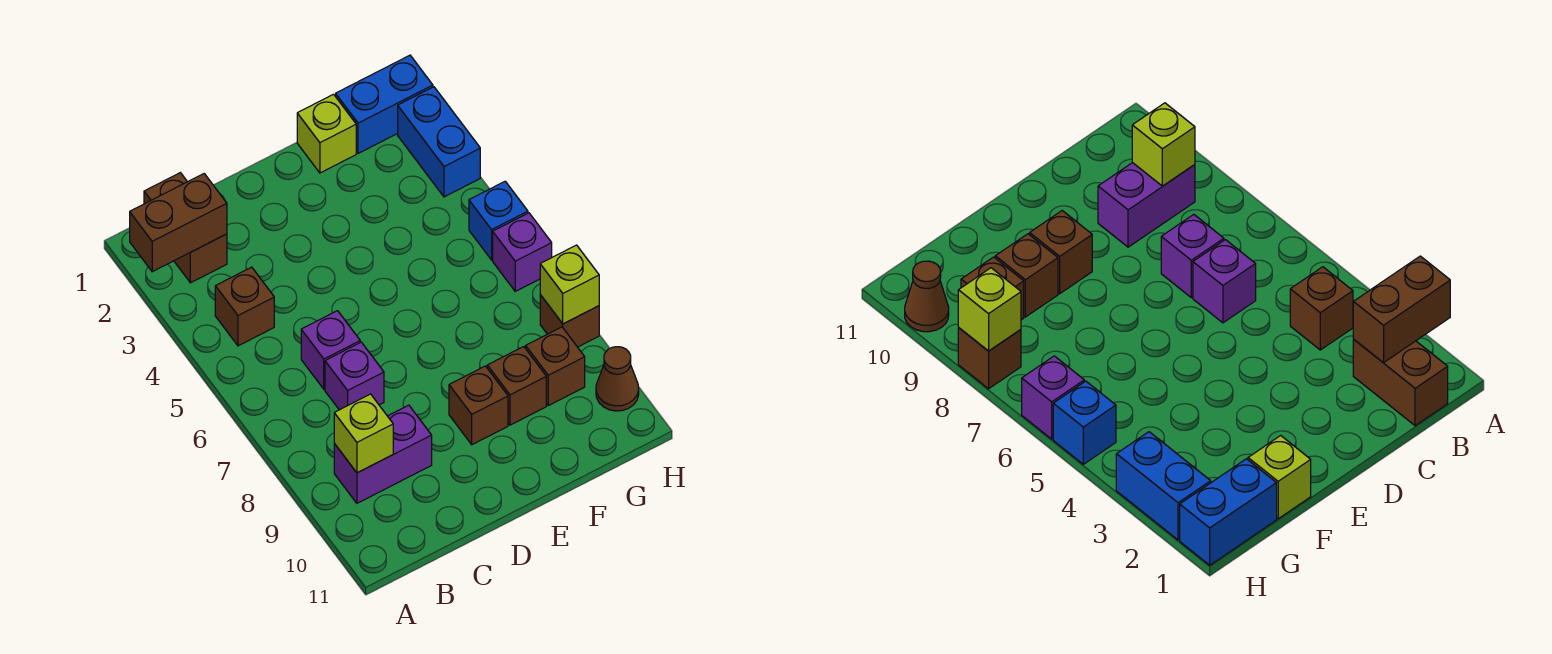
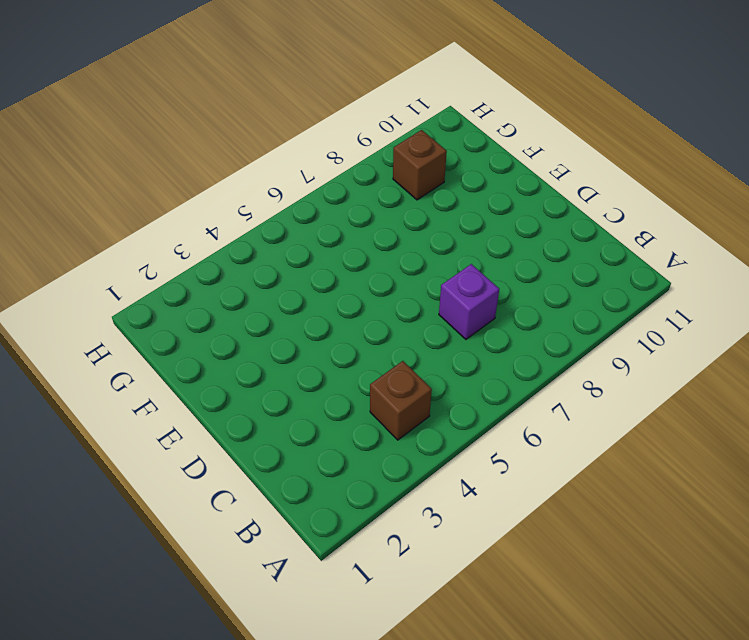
none -> brown 1x2 brick [144,173,227,283]
none -> purple 1x2 brick [334,405,432,503]
none -> purple 1x1 brick [301,311,360,389]

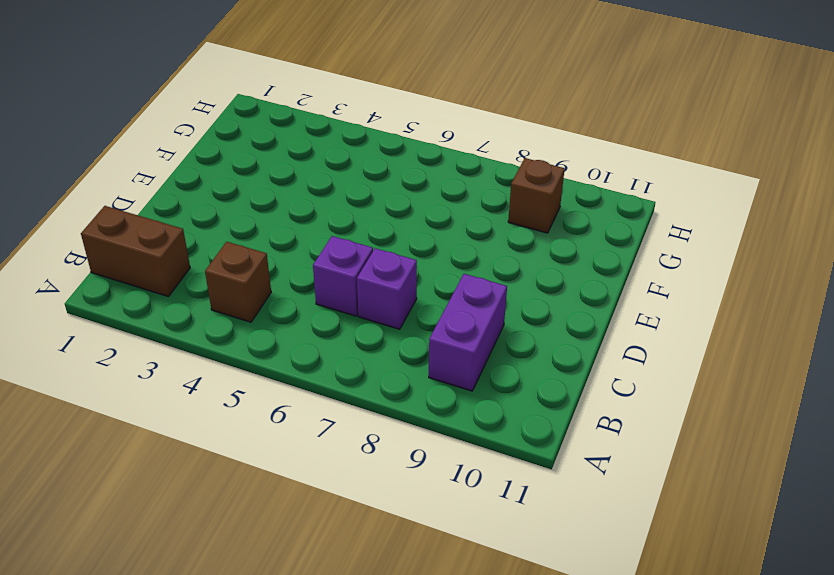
none -> brown 1x1 brick [449,366,508,445]
none -> lime 1x1 brick [297,94,356,173]
none -> brown 1x1 brick [487,347,546,425]

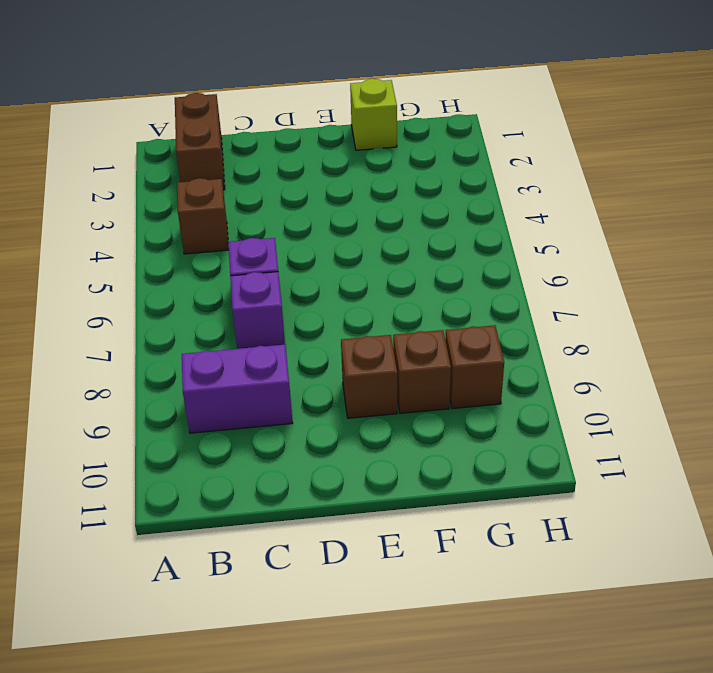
none -> blue 1x2 brick [336,55,433,153]
none -> blue 1x2 brick [398,87,480,197]
none -> blue 1x1 brick [469,181,528,260]

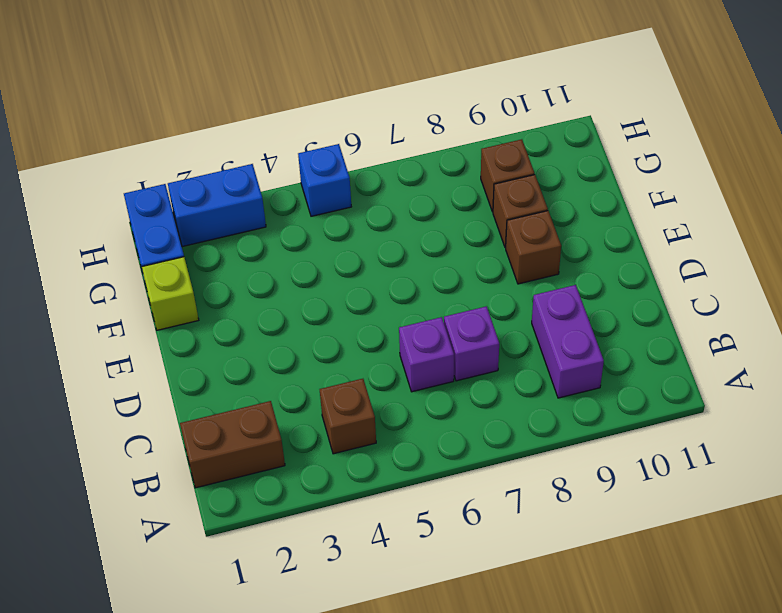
none -> purple 1x1 brick [493,213,552,291]
none -> brown 1x1 brick [540,295,599,347]
none -> brown 1x1 cone [596,347,639,411]

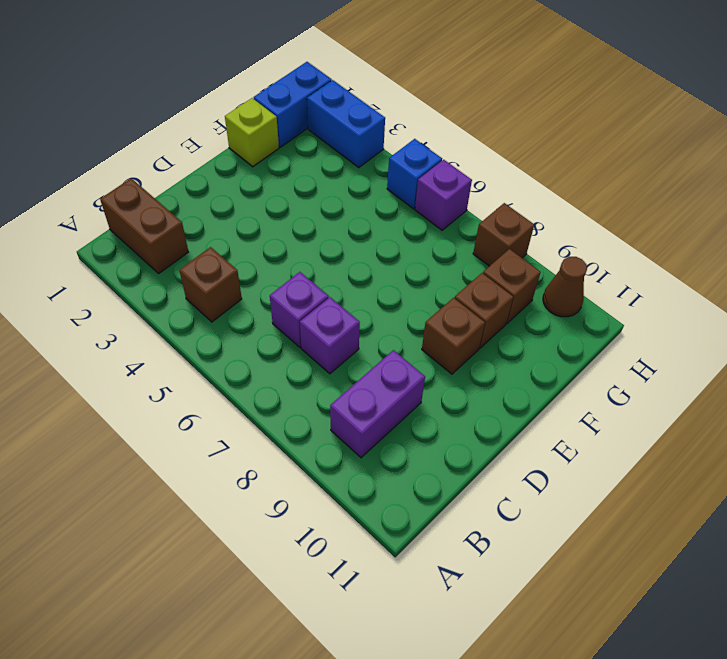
none -> brown 1x2 brick [130,174,227,272]
none -> lime 1x1 brick [334,394,393,473]
none -> lime 1x1 brick [540,245,599,324]

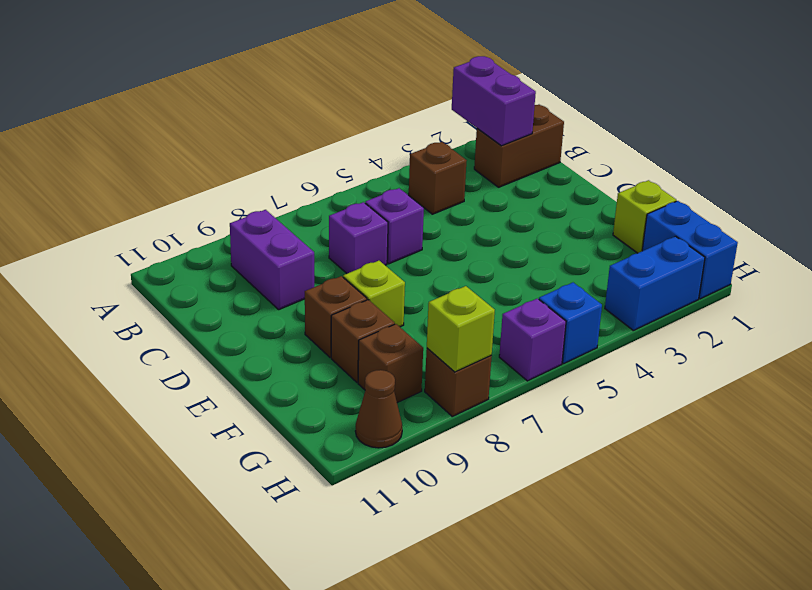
purple 1x2 brick [452,56,536,146] -> brown 1x2 brick [130,174,227,272]
lime 1x1 brick [343,261,405,327] -> lime 1x1 brick moved to [334,394,393,473]

